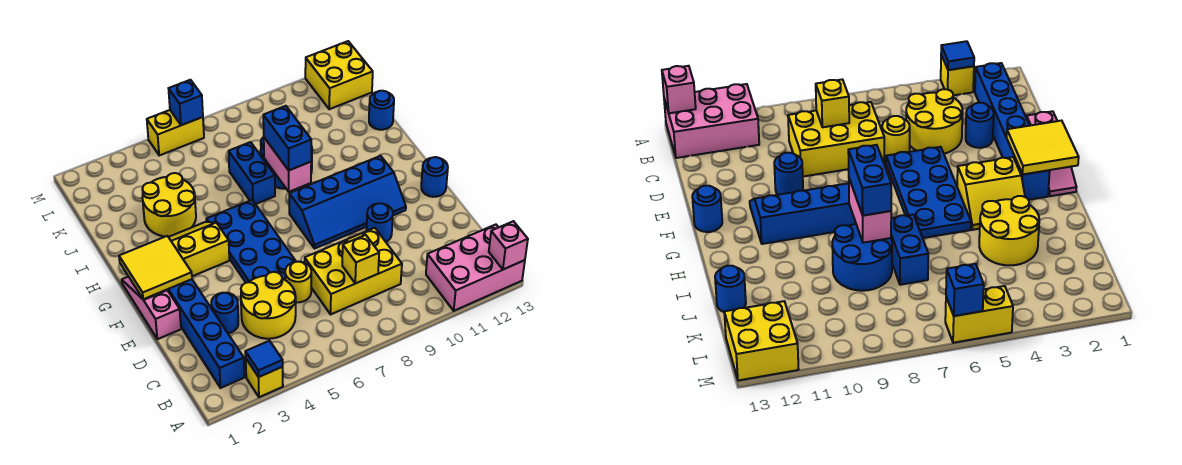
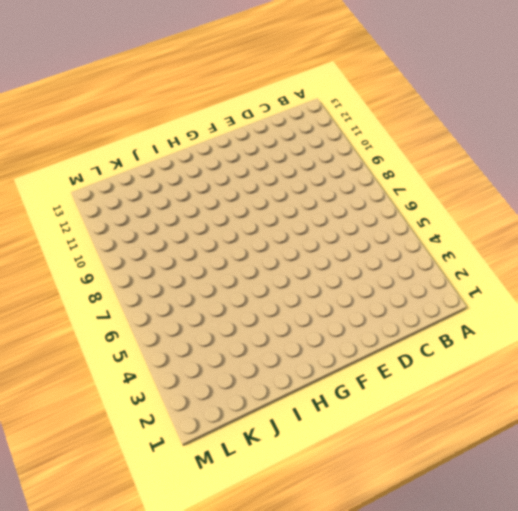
none -> yellow 1x1 brick [246,359,283,397]
none -> pink 2x3 brick [426,225,525,311]
none -> blue 1x6 brick [167,279,244,388]

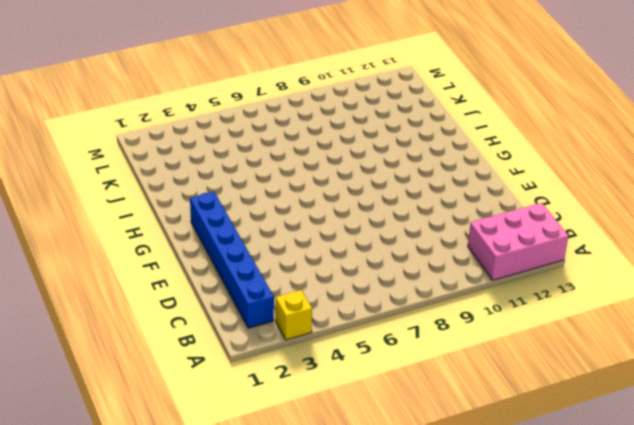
none -> yellow 2x2 round brick [241,272,296,339]
none -> yellow 2x3 brick [305,228,402,314]
none -> blue 1x1 round brick [211,293,238,333]

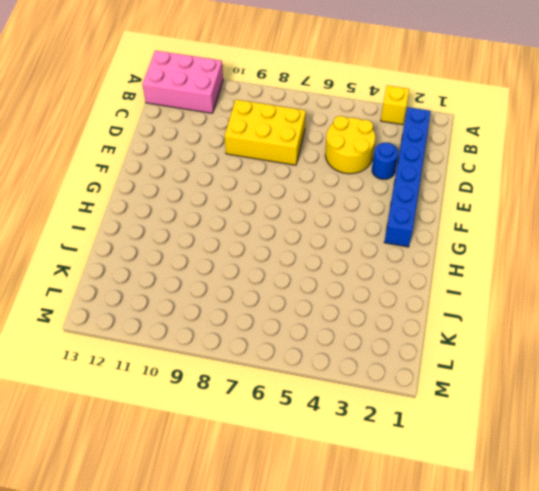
none -> yellow 1x1 round brick [285,262,311,302]
none -> pink 1x3 slope [122,277,181,339]
none -> blue 2x4 plate [206,200,296,283]

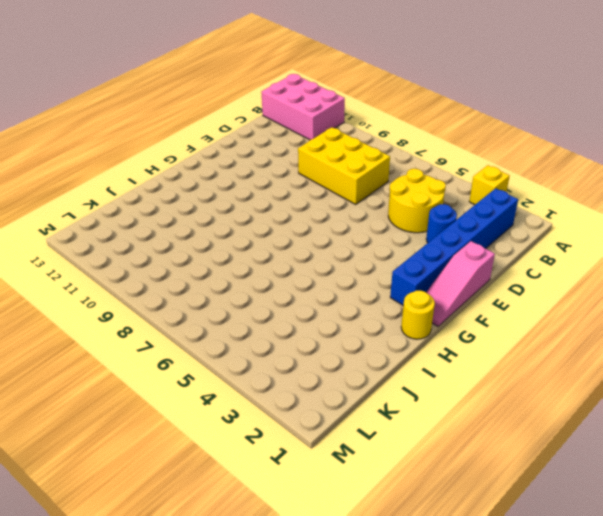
yellow 1x1 round brick [401,291,435,339] -> yellow 1x1 round brick moved to [285,262,311,302]
none -> blue 2x4 plate [206,200,296,283]
none -> blue 1x1 round brick [366,203,393,242]
none -> blue 2x4 slope [289,156,406,249]

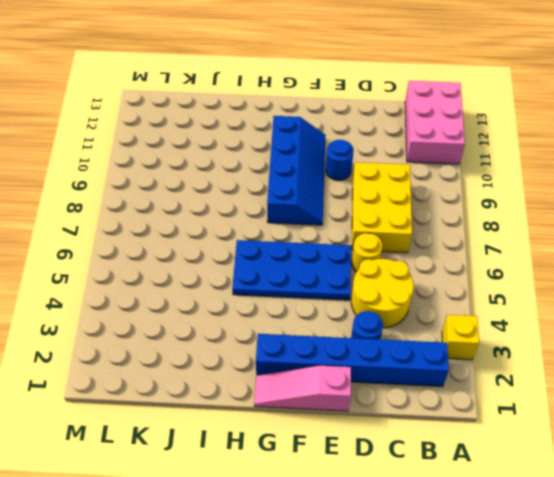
none -> blue 1x1 round brick [421,157,448,197]
none -> yellow 2x2 slope [169,222,229,276]
none -> yellow 2x2 round brick [142,173,196,237]

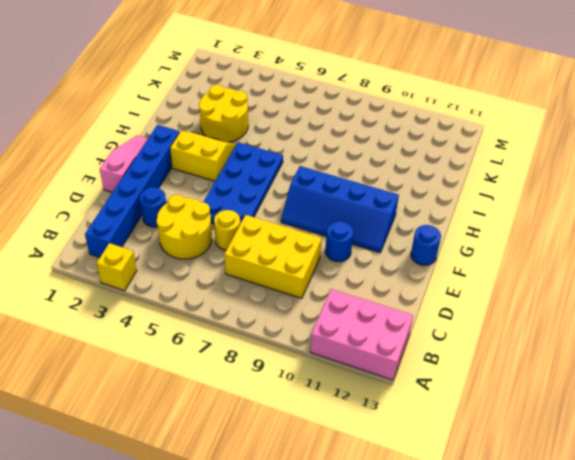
none -> blue 1x2 brick [229,142,275,204]
none -> blue 2x2 round brick [832,224,892,291]
none -> blue 1x1 round brick [369,91,394,130]

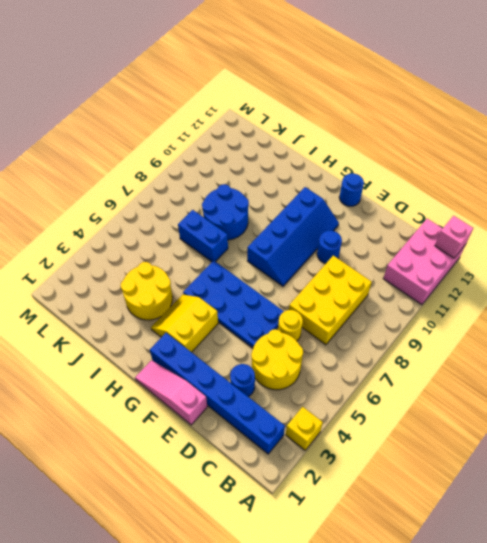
none -> blue 1x1 round brick [369,91,394,130]
none -> yellow 2x2 brick [305,41,373,109]
none -> yellow 1x2 brick [147,110,204,155]

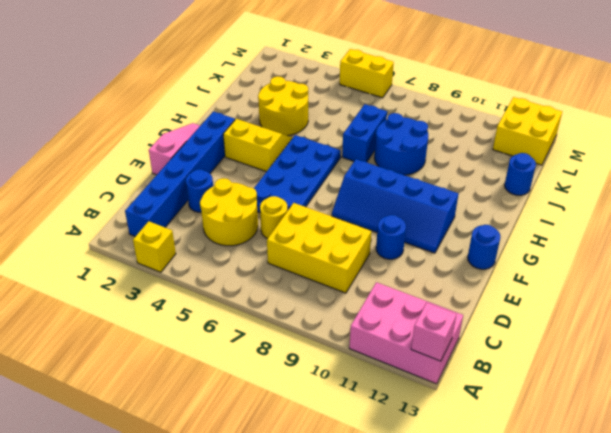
none -> blue 1x1 tile [245,341,283,377]
none -> yellow 1x1 brick [342,235,379,283]
none -> yellow 2x2 tile [119,236,192,299]

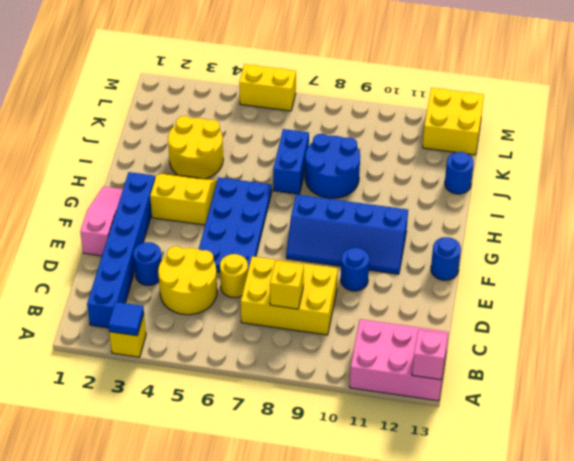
none -> yellow 2x2 tile [119,236,192,299]
none -> pink 1x2 brick [264,138,311,192]
none -> blue 1x1 brick [169,80,203,125]

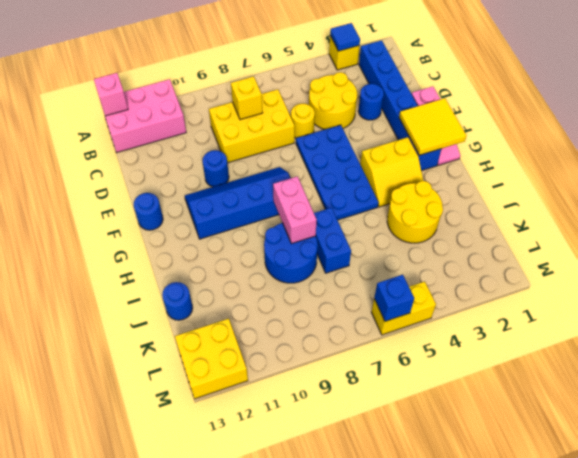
none -> blue 1x2 brick [263,106,311,170]

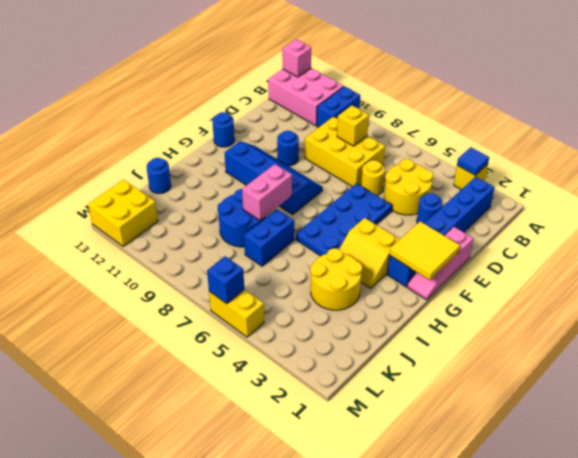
blue 1x2 brick [317,86,360,127] -> blue 1x2 brick moved to [263,106,311,170]

